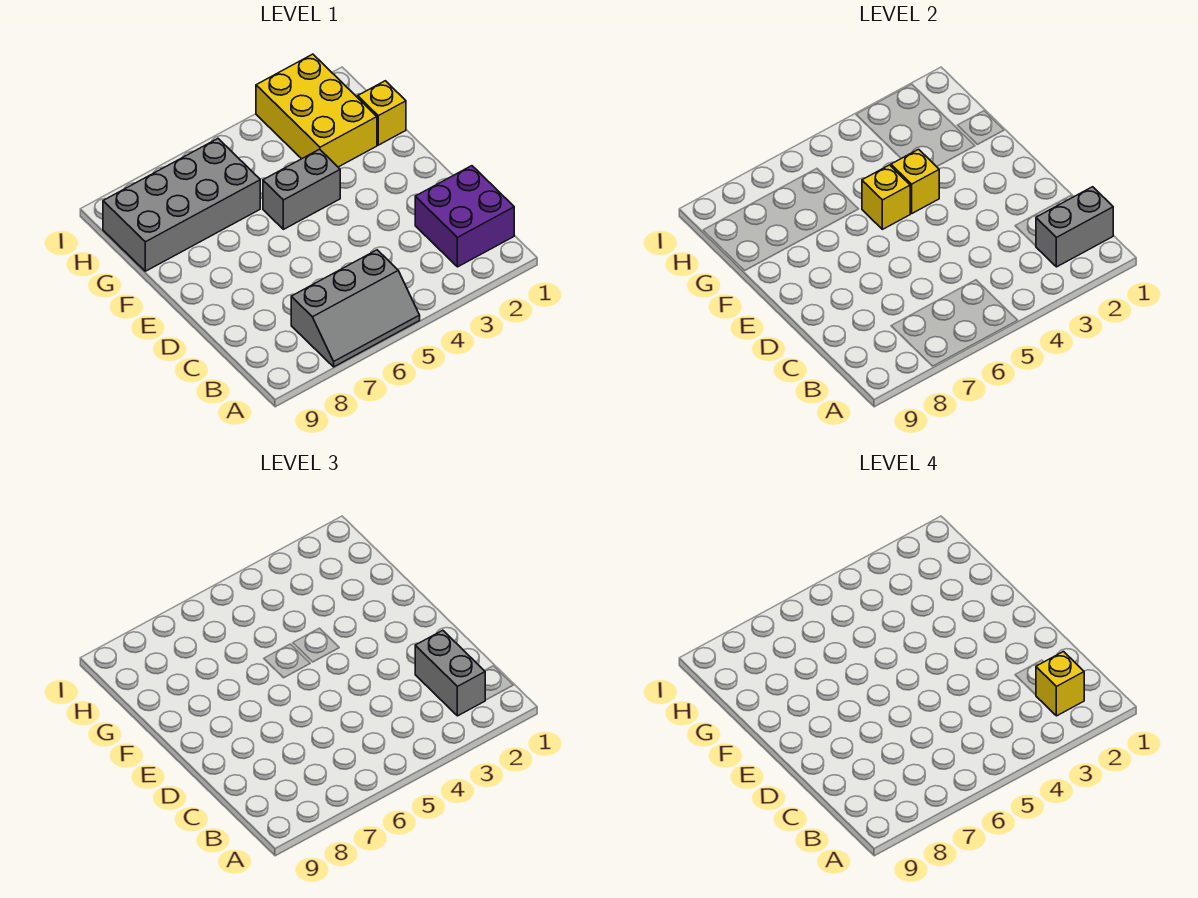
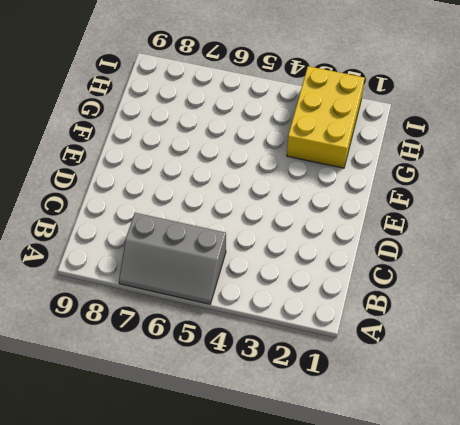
none -> purple 2x2 brick [415,166,514,267]
none -> grey 1x2 brick [263,149,340,229]

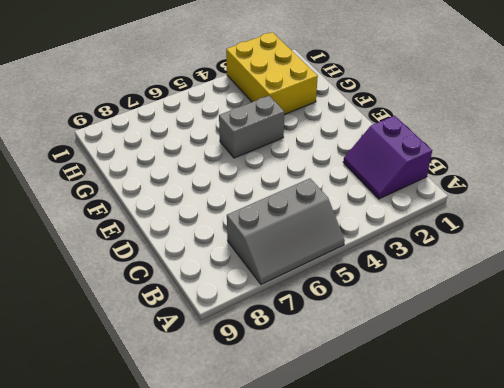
purple 2x2 slope [343,116,432,199] -> purple 2x2 brick [415,166,514,267]
none -> yellow 1x1 brick [358,81,406,145]
none -> grey 2x4 brick [103,139,260,271]

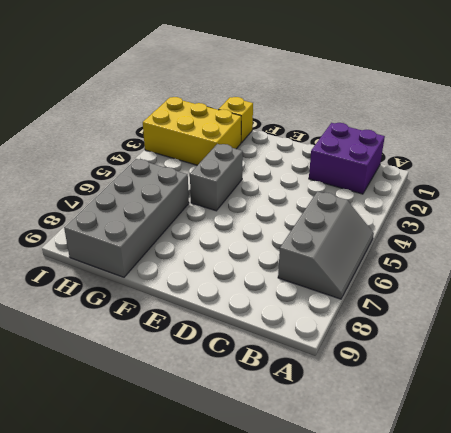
none -> grey 1x2 brick [1036,187,1113,267]
none -> yellow 1x1 brick [891,149,939,214]

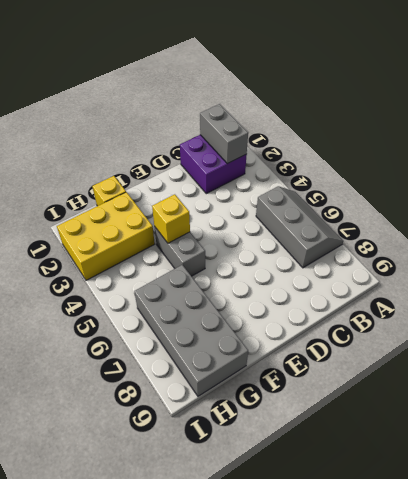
none -> yellow 1x1 brick [862,165,910,229]
none -> grey 1x2 brick [415,630,485,716]

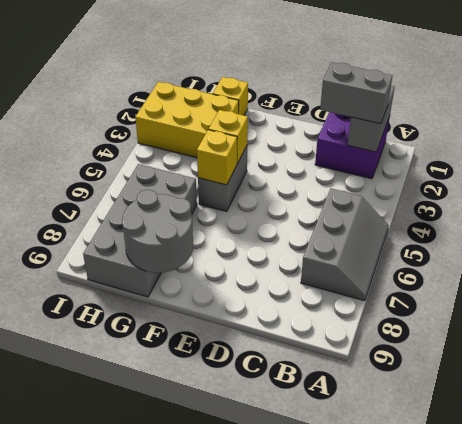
grey 2x2 round brick [122,190,193,273] -> none
none -> yellow 1x1 brick [1036,652,1084,716]

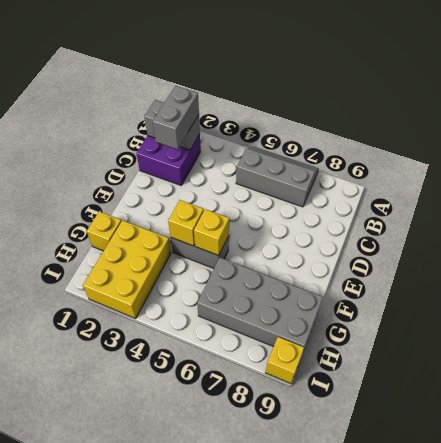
yellow 1x1 brick [265,337,304,384] -> yellow 1x1 brick moved to [1036,652,1084,716]

